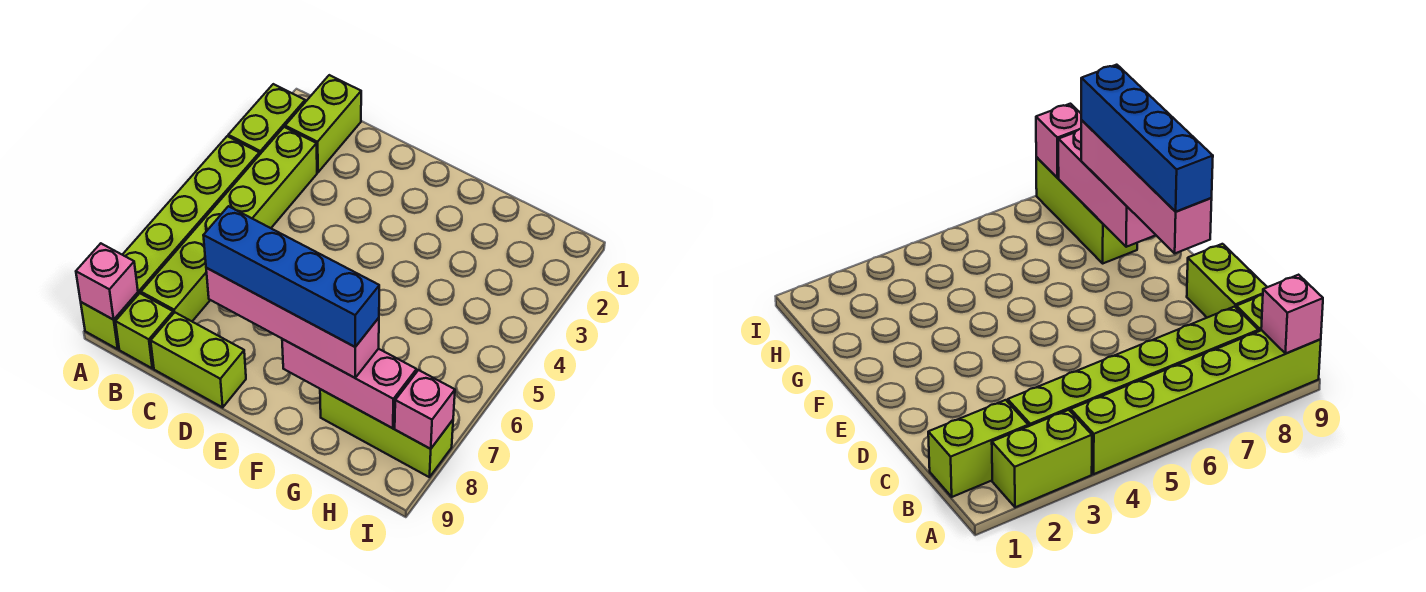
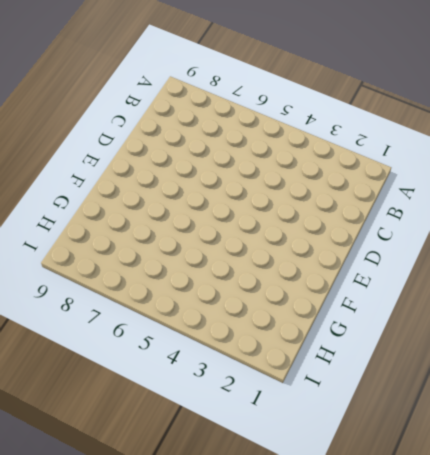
none -> lime 1x2 brick [228,84,305,155]
none -> lime 1x6 brick [81,136,259,349]
none -> lime 1x2 brick [285,75,361,172]

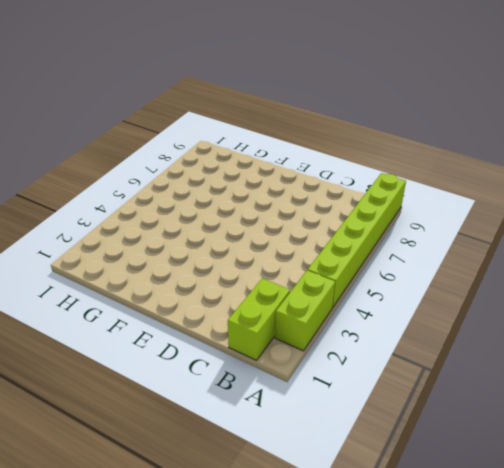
none -> lime 1x6 brick [141,127,317,321]
none -> lime 1x1 brick [115,293,173,368]
none -> lime 1x2 brick [151,312,246,407]

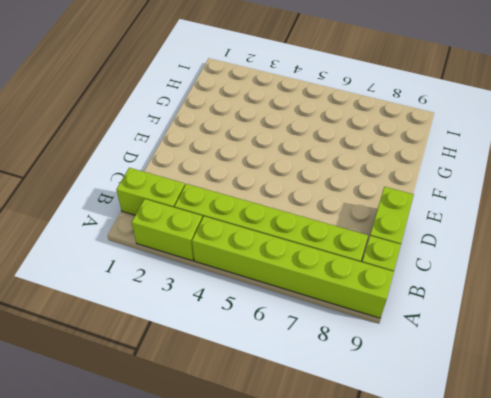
none -> lime 1x3 brick [320,389,453,477]
none -> pink 1x1 brick [76,243,138,320]
none -> pink 1x3 brick [282,339,417,428]

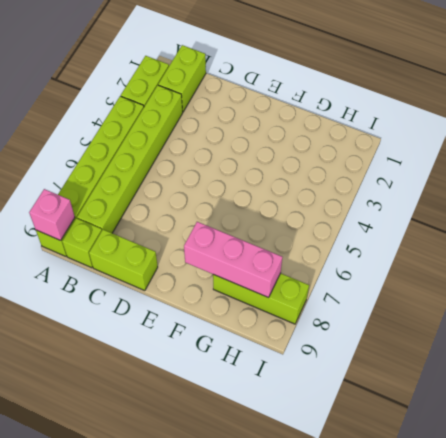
none -> pink 1x1 brick [395,370,455,449]
none -> pink 1x4 brick [206,268,379,378]
none -> blue 1x4 brick [203,206,379,347]

